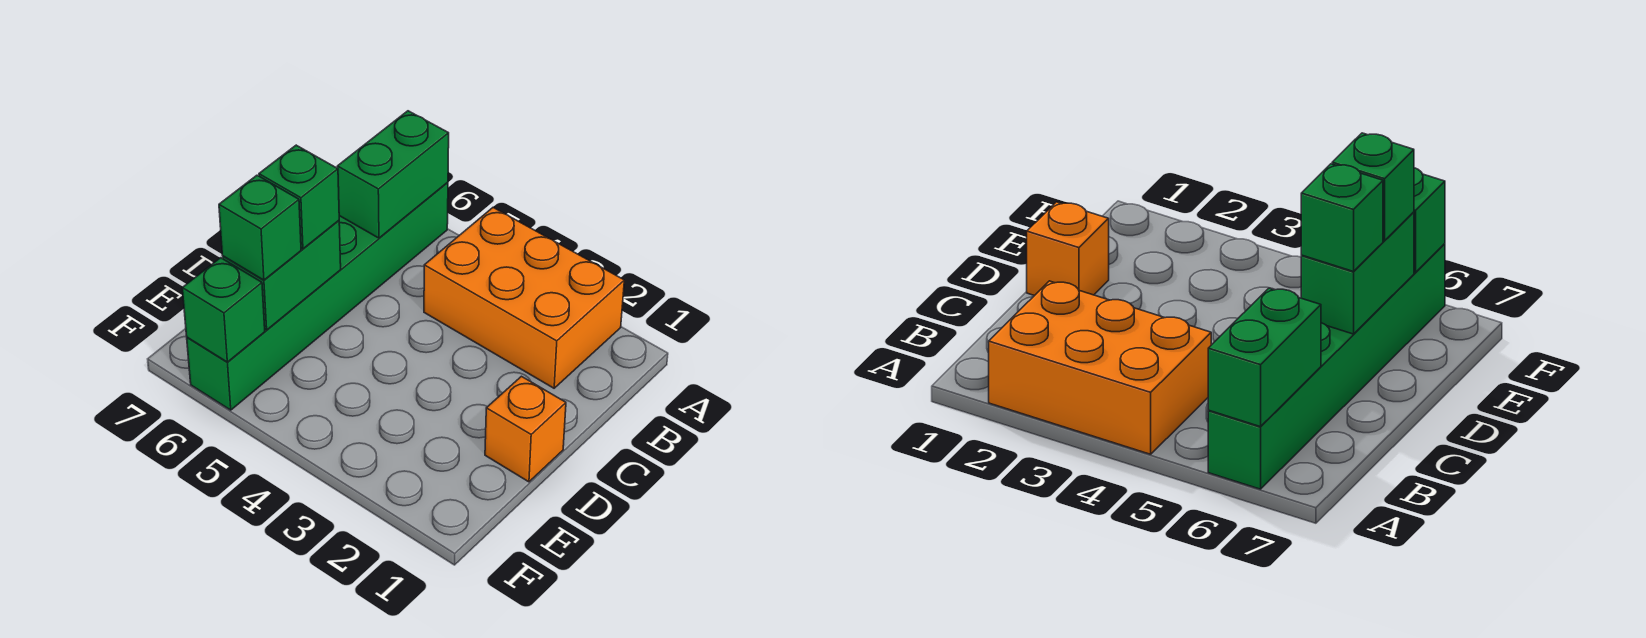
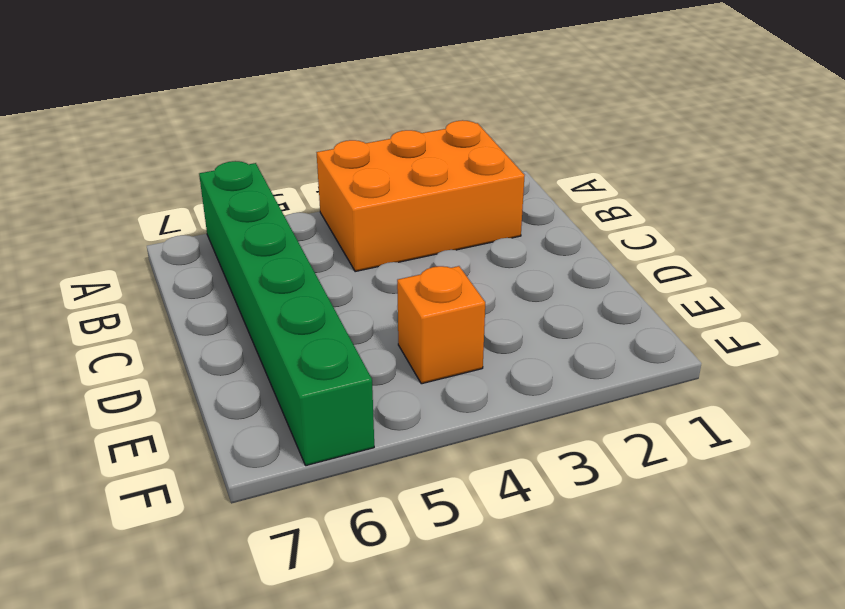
orange 1x1 brick [397,266,485,384] -> orange 1x1 brick moved to [485,376,566,482]
none -> green 1x2 brick [337,111,449,238]
none -> green 1x2 brick [223,221,341,330]

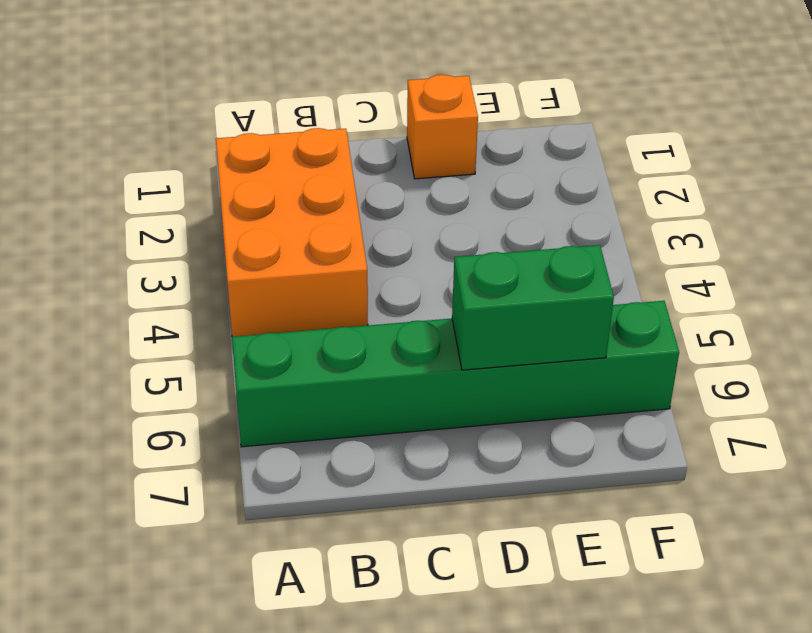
none -> green 1x2 brick [337,111,449,238]
none -> green 1x1 brick [182,258,265,362]

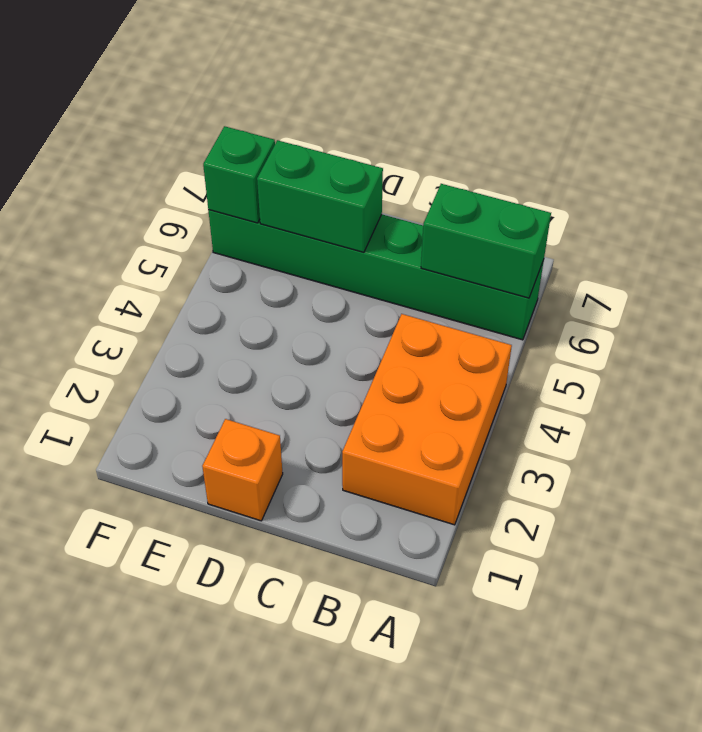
none -> green 1x1 brick [259,145,339,249]
none -> green 1x1 brick [219,175,301,280]

